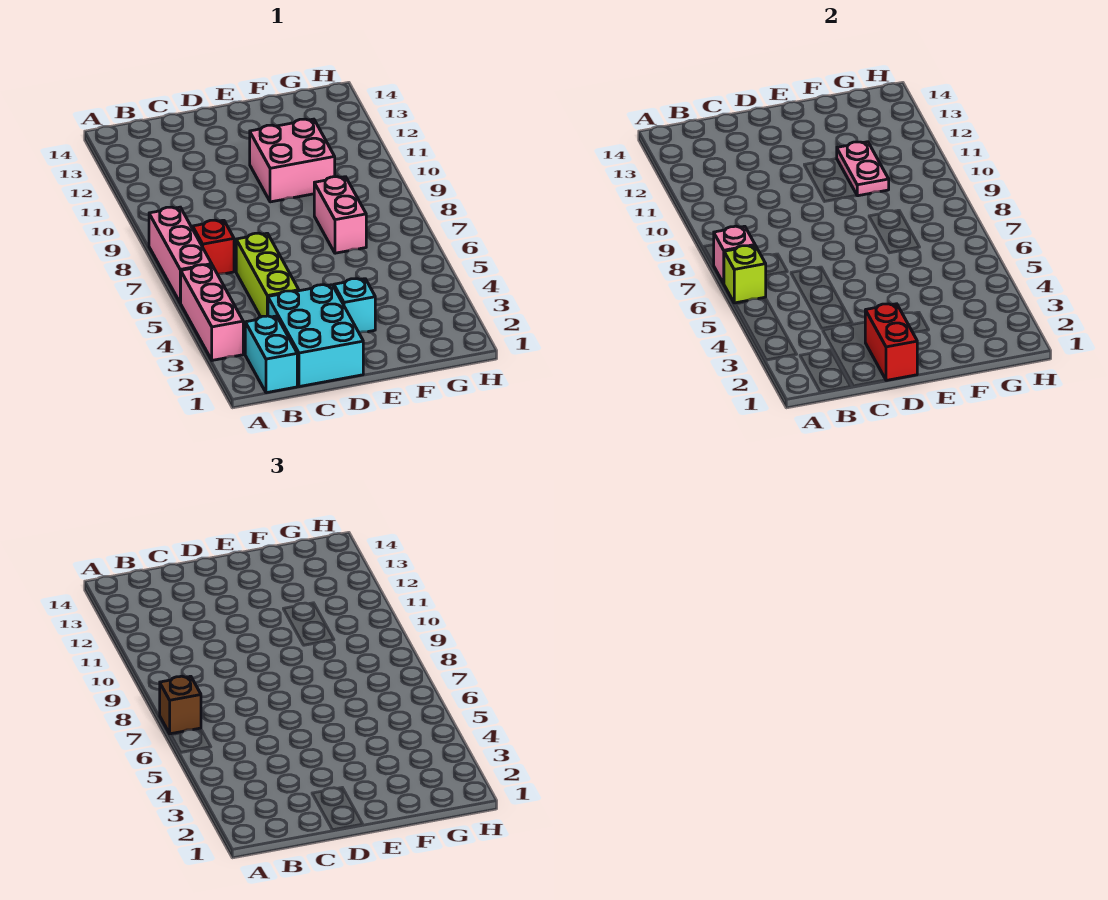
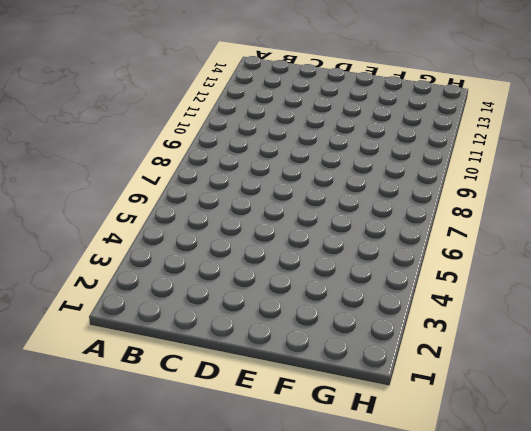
none -> pink 1x3 brick [181,265,243,360]
none -> pink 1x3 brick [149,207,212,303]
none -> cyan 1x2 brick [245,316,297,393]

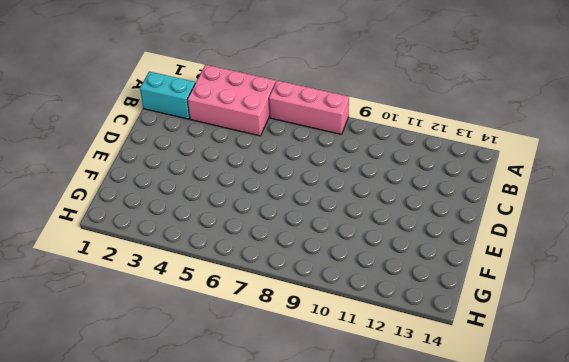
pink 2x3 brick [187,65,276,136] -> pink 1x3 brick [181,265,243,360]
none -> red 1x1 brick [193,220,234,274]
none -> cyan 2x3 brick [268,285,363,387]
none -> lime 1x3 brick [236,233,299,317]

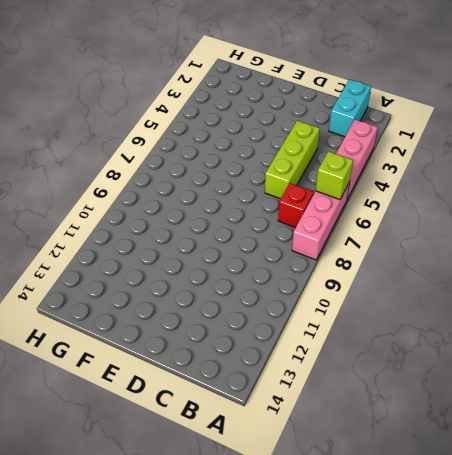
none -> cyan 2x3 brick [268,285,363,387]
none -> cyan 1x1 brick [334,279,375,333]
none -> pink 2x2 brick [250,119,335,202]

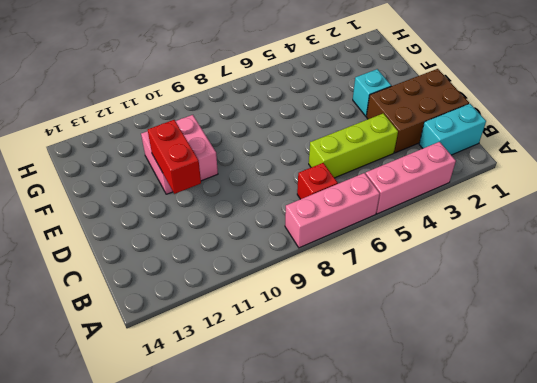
brown 2x3 brick [366,69,469,153] -> cyan 2x3 brick [268,285,363,387]
red 1x2 brick [148,120,201,194] -> red 1x2 brick turned to [865,304,917,380]
none -> pink 1x2 brick [314,177,366,253]
none -> lime 1x1 brick [724,246,766,303]
none -> pink 1x1 brick [714,226,755,283]

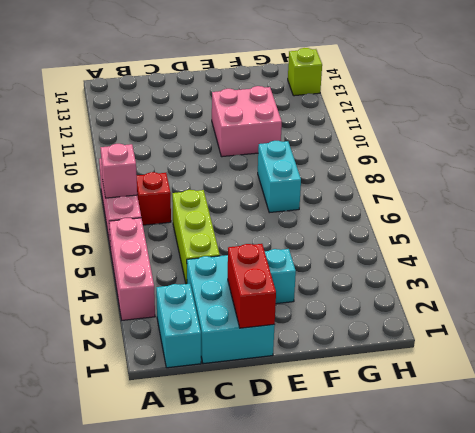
cyan 1x2 brick [258,141,301,213] -> pink 1x2 brick [314,177,366,253]
lime 1x1 brick [288,48,322,96] -> lime 1x1 brick moved to [724,246,766,303]
none -> pink 1x2 plate [837,142,889,196]
none -> brown 1x1 brick [160,676,201,734]

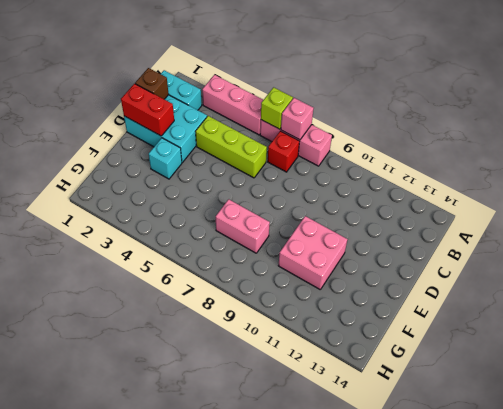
brown 1x1 brick [135,68,169,99] -> brown 1x1 brick moved to [160,676,201,734]
none -> pink 1x2 plate [837,142,889,196]

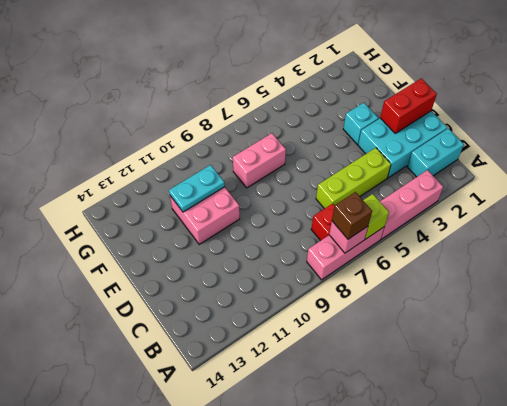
cyan 1x2 plate [169,165,225,212] -> pink 1x2 plate [837,142,889,196]

